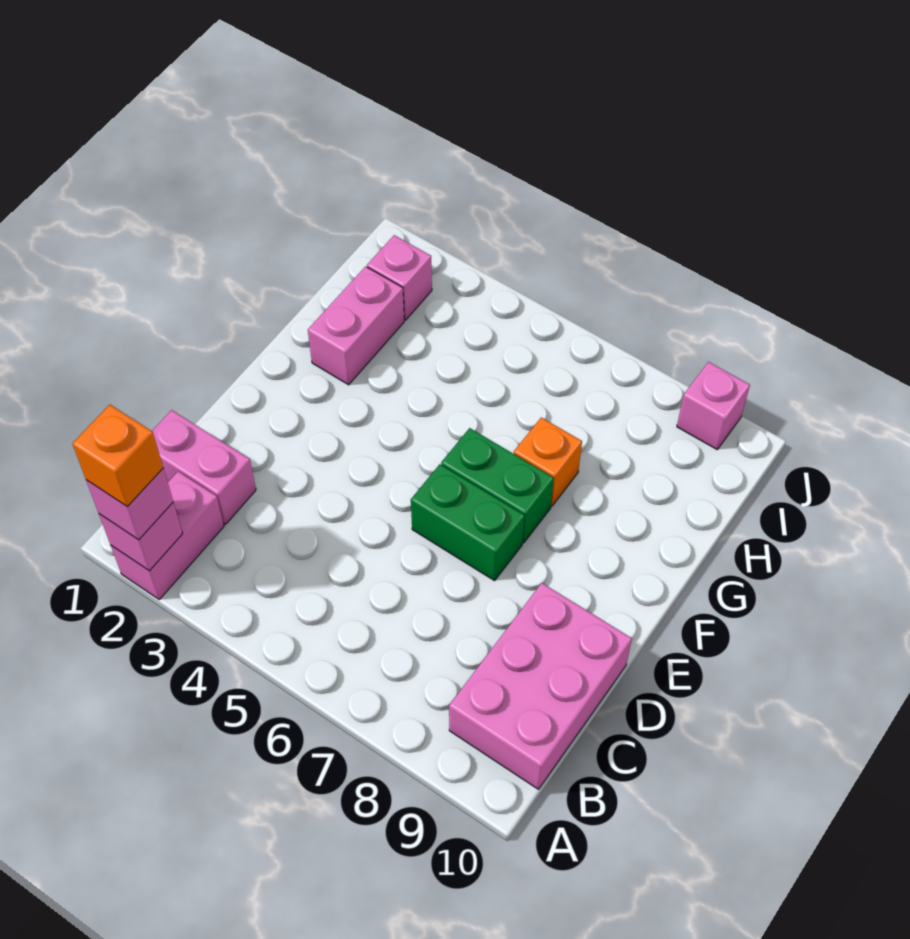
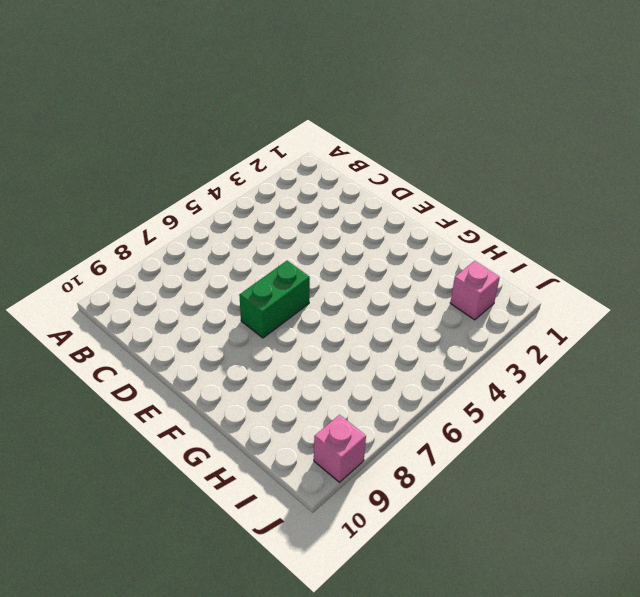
none -> pink 1x2 brick [111,472,224,599]
none -> pink 2x3 brick [449,583,632,789]
none -> pink 1x2 brick [152,410,256,524]

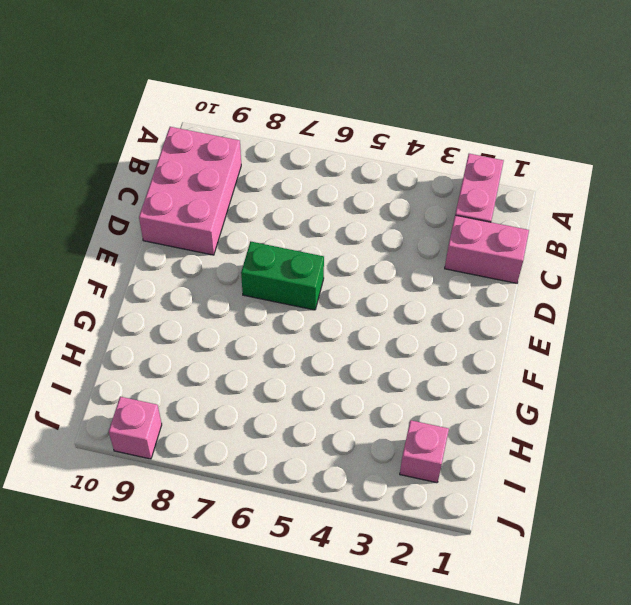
none -> green 1x2 brick [441,428,554,543]
none -> pink 1x2 brick [308,266,404,385]
none -> orange 1x1 brick [514,417,582,506]

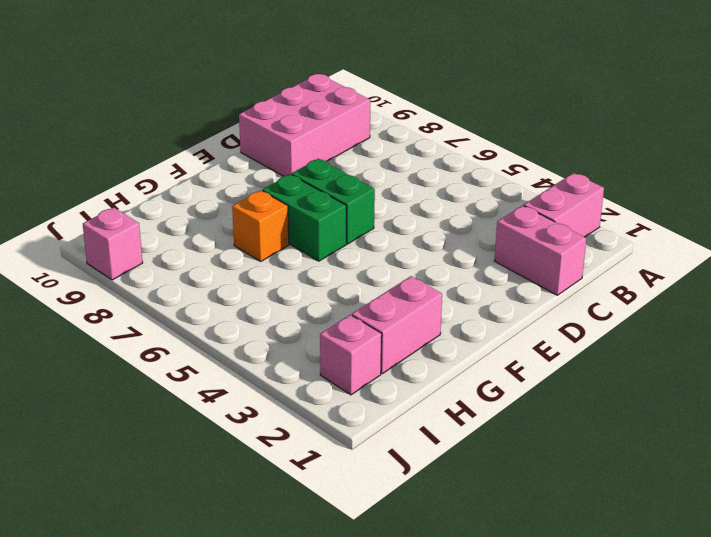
none -> pink 1x1 brick [99,503,183,571]
none -> pink 1x1 brick [86,468,173,540]
none -> orange 1x1 brick [72,405,163,506]

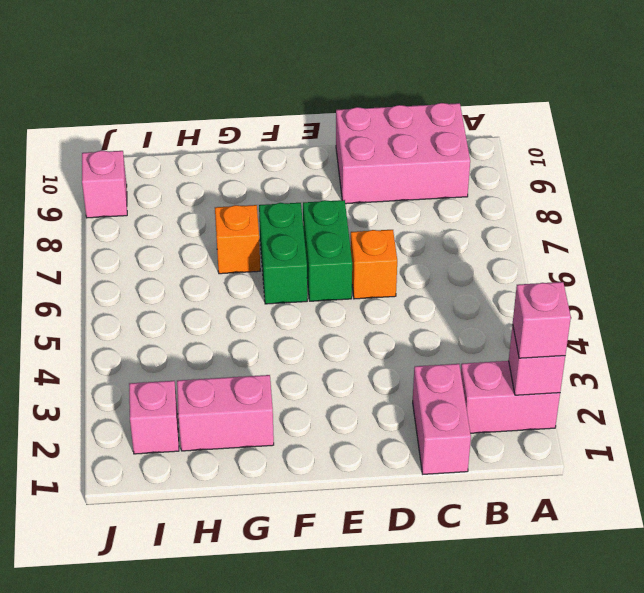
orange 1x1 brick [350,230,397,299] -> orange 1x1 brick moved to [72,405,163,506]

